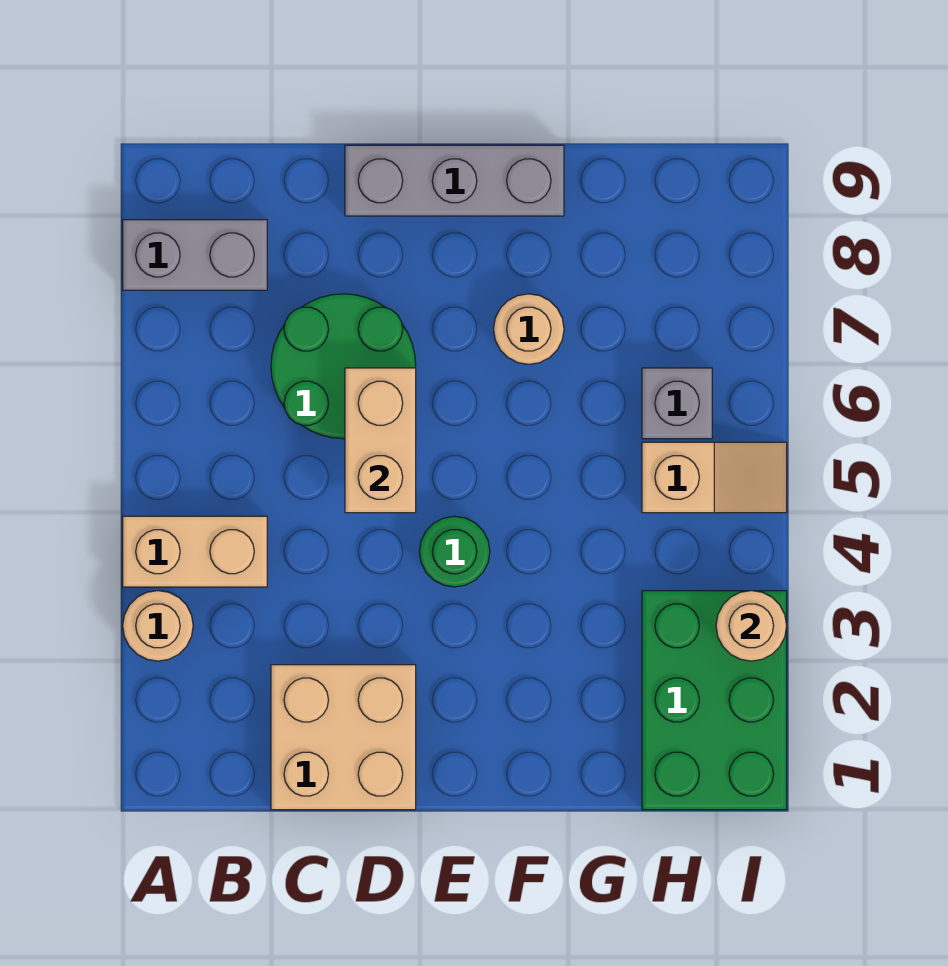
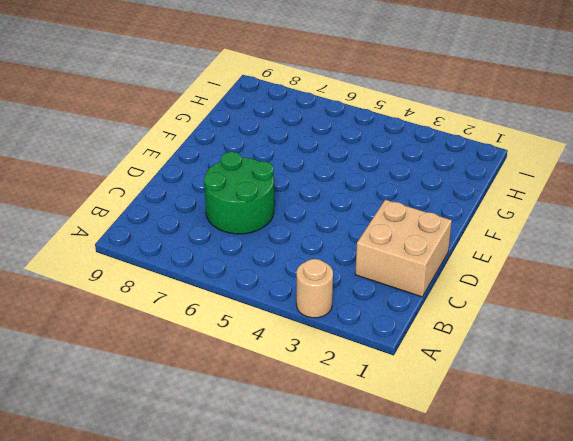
none -> tan 1x2 brick [123,516,267,587]
none -> grey 1x2 brick [123,220,267,290]
none -> grey 1x3 brick [345,145,564,216]

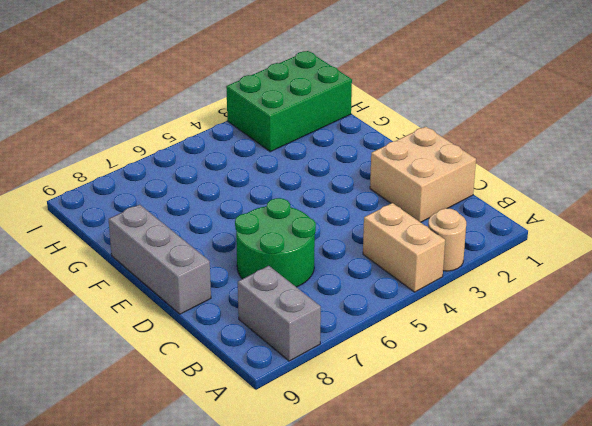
none -> green 1x1 round brick [419,516,490,587]
none -> tan 1x1 round brick [494,294,564,364]
none -> tan 1x2 slope [642,442,787,513]

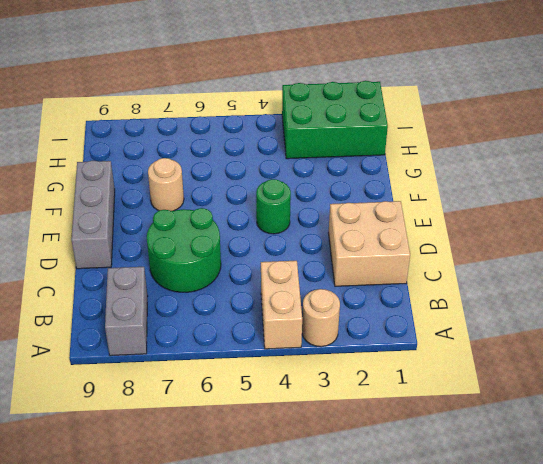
none -> tan 1x2 slope [642,442,787,513]
none -> grey 1x1 brick [642,368,712,439]
none -> tan 1x2 brick [345,368,416,513]

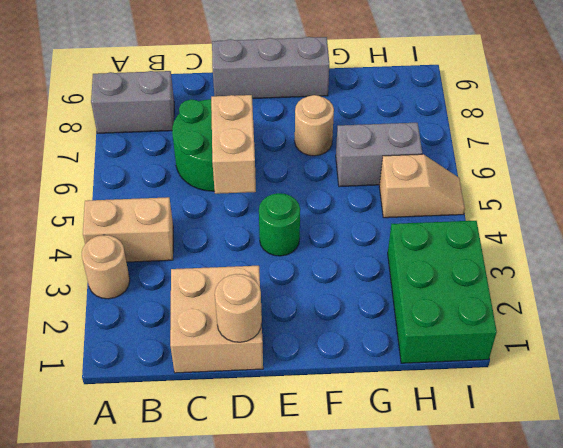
tan 1x1 round brick [215,274,262,342] -> tan 1x1 round brick moved to [716,591,787,661]
grey 1x2 brick [336,123,422,187] -> grey 1x1 brick [642,368,712,439]

